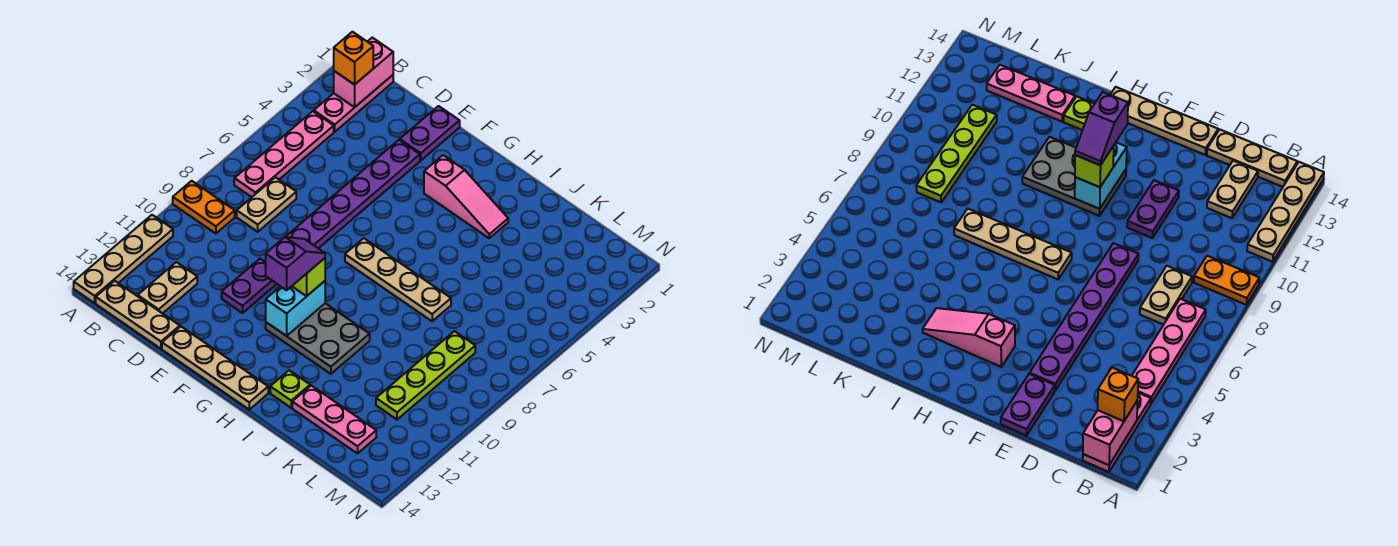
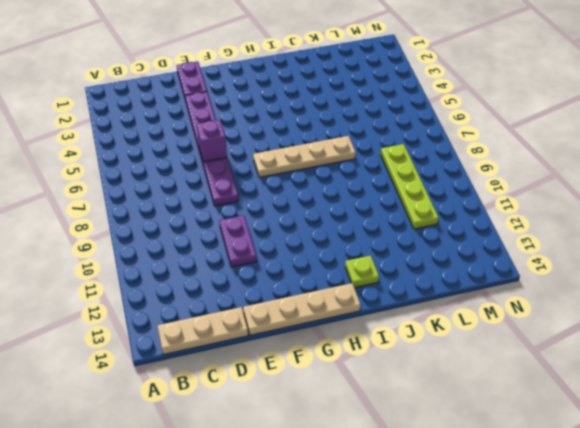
purple 1x1 brick [197,120,227,162] -> none
none -> orange 1x2 plate [173,181,235,234]
none -> tan 1x4 plate [74,215,173,303]
none -> pink 1x3 plate [314,75,393,132]

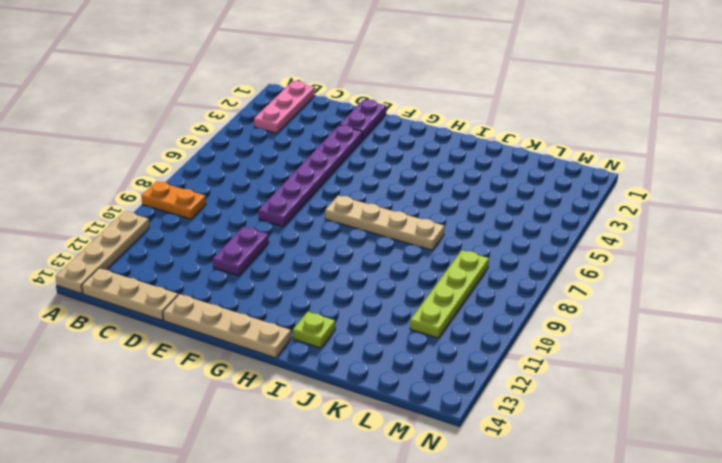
none -> pink 1x4 plate [234,111,334,197]
none -> tan 1x2 plate [237,177,296,232]
none -> tan 1x2 plate [138,262,197,314]

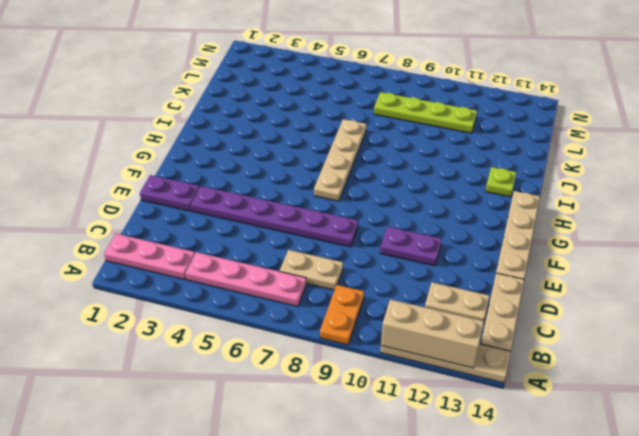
tan 1x3 brick [381,299,484,368] -> none
none -> pink 1x3 slope [424,155,508,238]
none -> grey 2x3 plate [266,303,370,374]
none -> pink 1x3 plate [292,386,376,454]

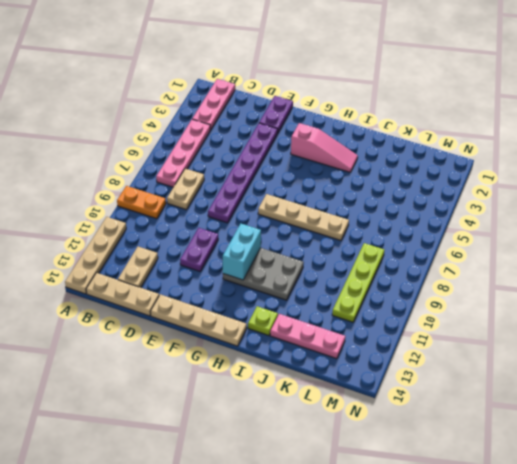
none -> pink 1x2 brick [334,38,393,107]
none -> orange 1x1 brick [334,32,373,85]
none -> lime 1x1 brick [292,258,325,296]

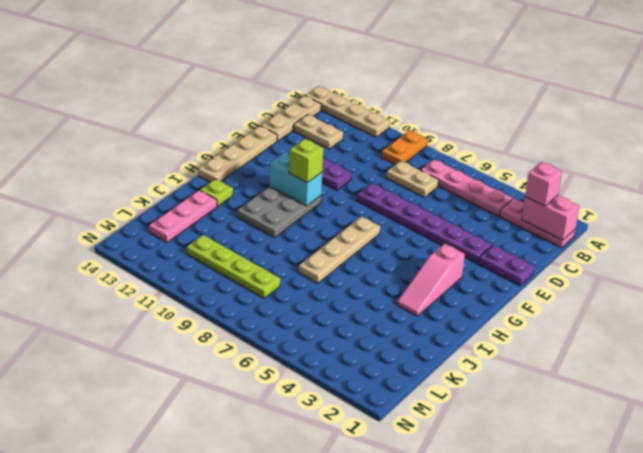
pink 1x1 brick [525,162,562,206] -> orange 1x1 brick [334,32,373,85]
none -> purple 1x2 slope [266,237,325,290]

